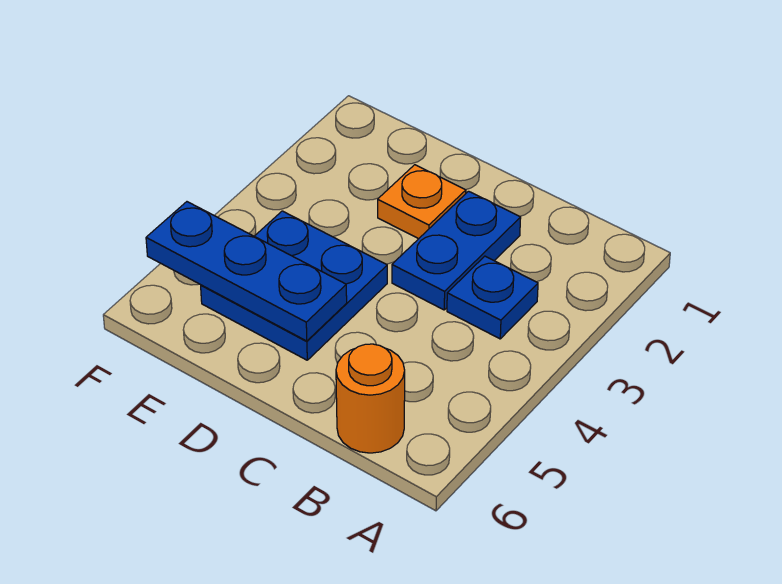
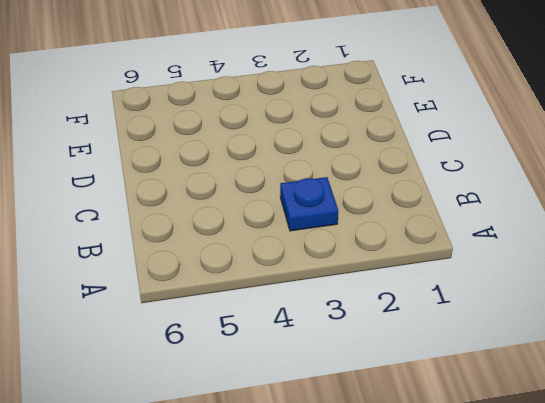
none -> orange 1x1 round brick [336,344,405,453]
none -> blue 1x2 plate [392,191,521,310]

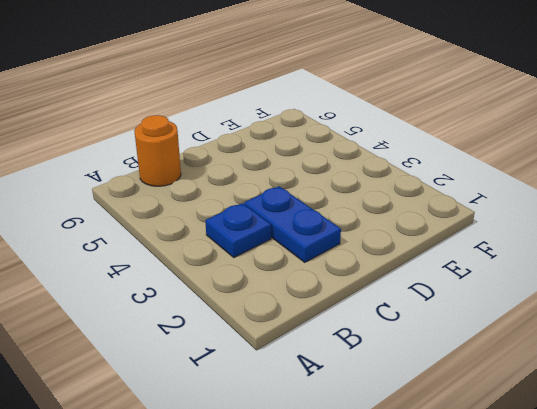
none -> orange 1x1 plate [378,165,466,239]
none -> blue 2x2 plate [201,211,387,360]

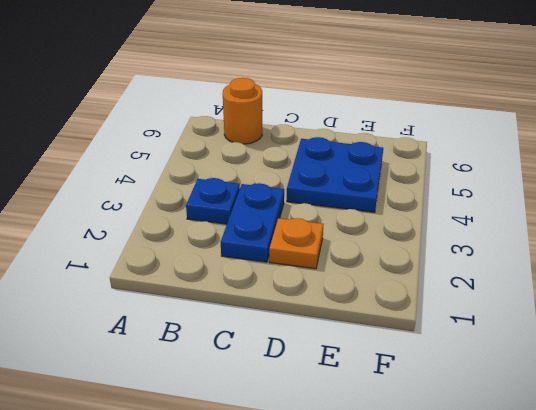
none -> blue 1x3 plate [146,202,347,341]

